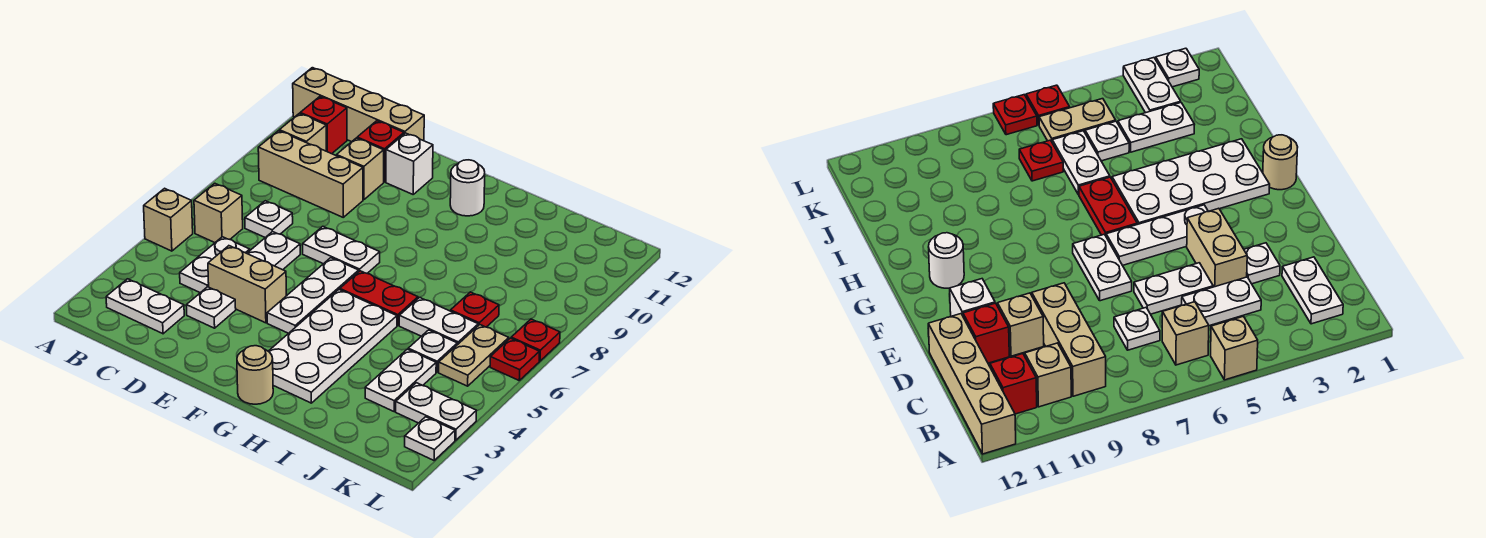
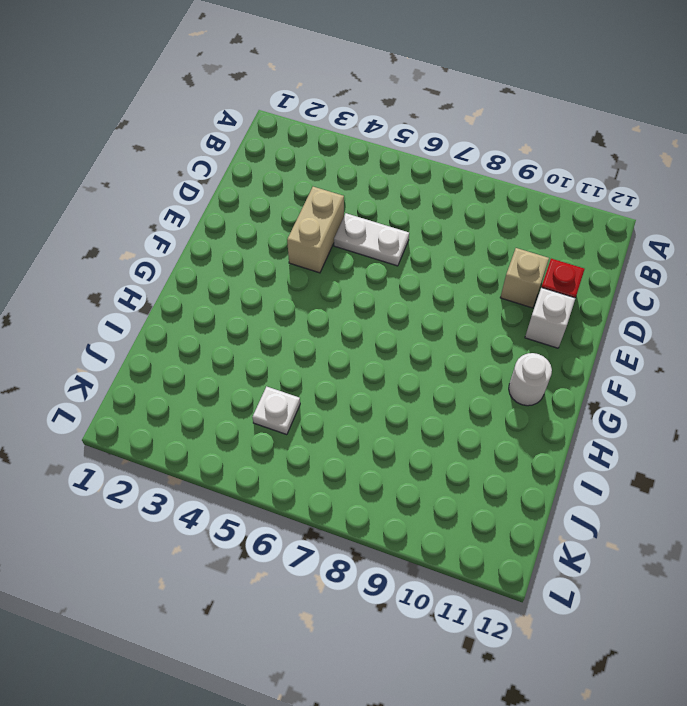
none -> tan 1x1 brick [144,188,193,251]
none -> tan 1x4 brick [293,68,424,142]
none -> white 1x2 plate [106,279,184,334]
none -> tan 1x1 brick [194,183,243,243]

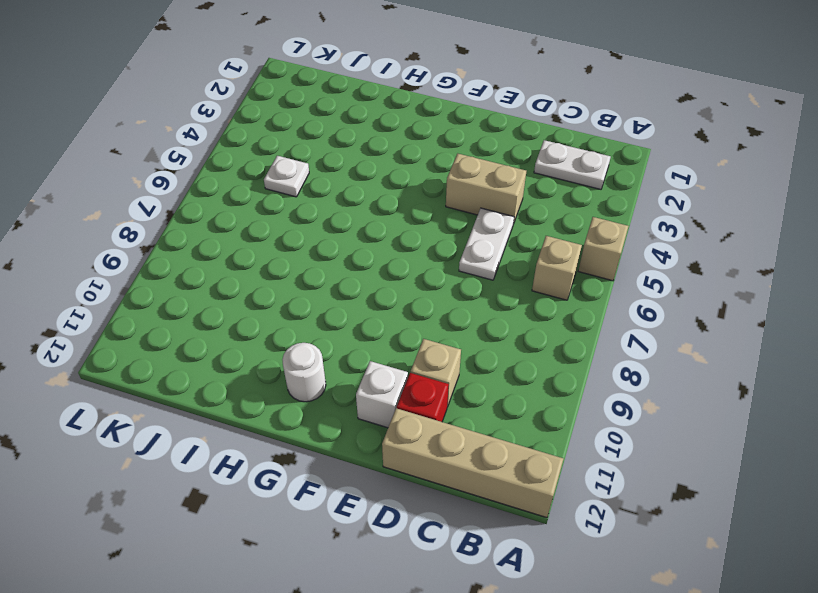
none -> tan 1x3 brick [258,131,363,217]
none -> tan 1x1 brick [279,113,326,151]
none -> red 1x1 brick [300,97,347,154]
none -> white 1x2 plate [180,237,250,293]

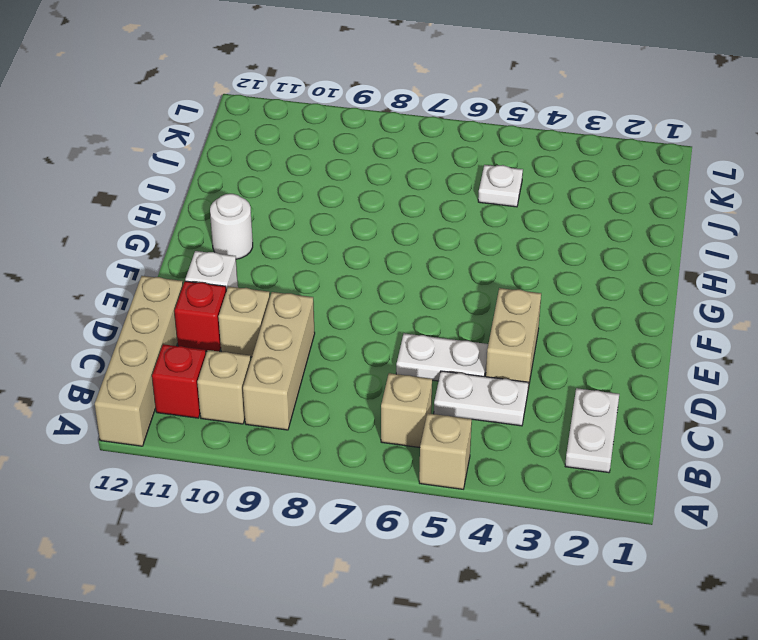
none -> white 1x1 plate [245,201,293,237]
none -> white 1x1 plate [186,287,236,328]
none -> white 1x2 plate [303,226,380,273]
none -> white 1x3 plate [267,258,359,333]

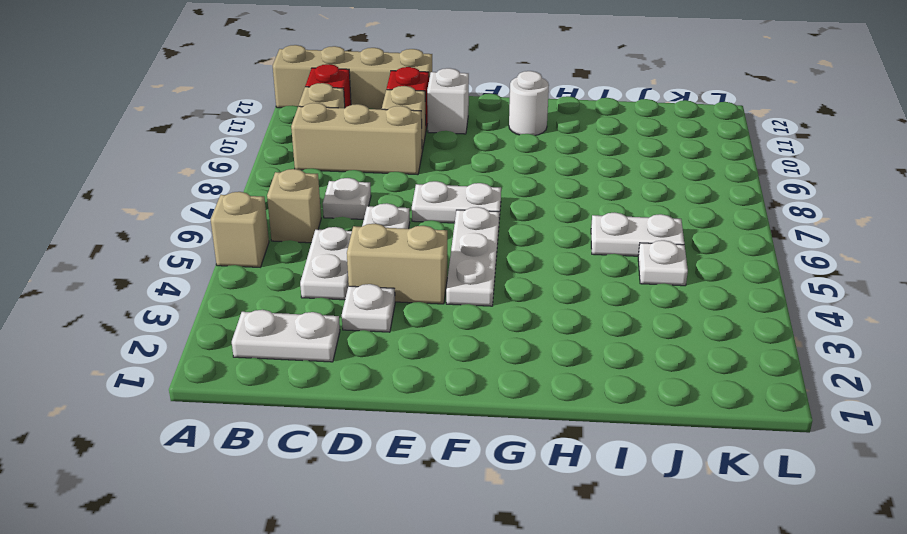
none -> tan 1x1 round brick [237,346,273,404]
none -> white 2x4 plate [268,290,397,403]
none -> red 1x2 plate [340,271,418,326]
none -> white 1x2 plate [365,349,436,411]

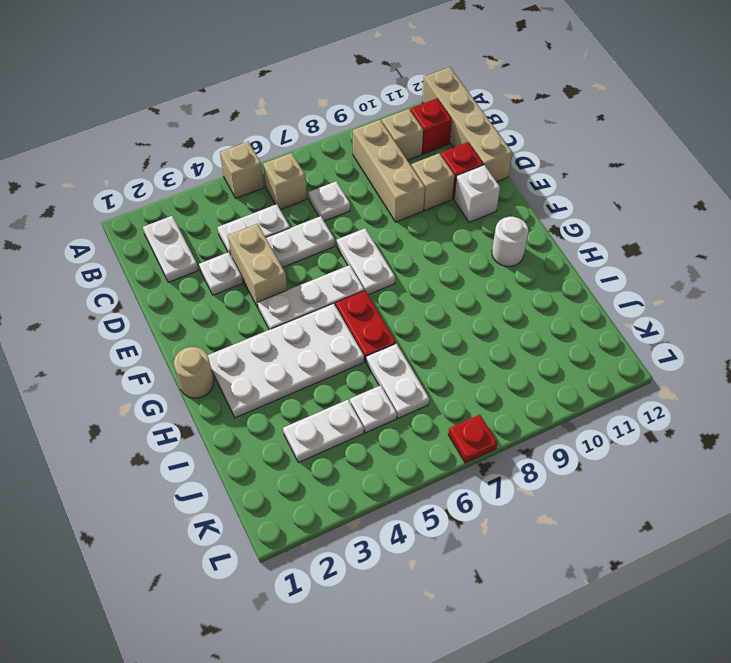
none -> red 1x1 plate [451,292,499,327]
none -> white 1x2 plate [396,383,476,440]
none -> tan 1x2 plate [439,325,509,386]
none -> white 1x1 plate [405,417,455,460]

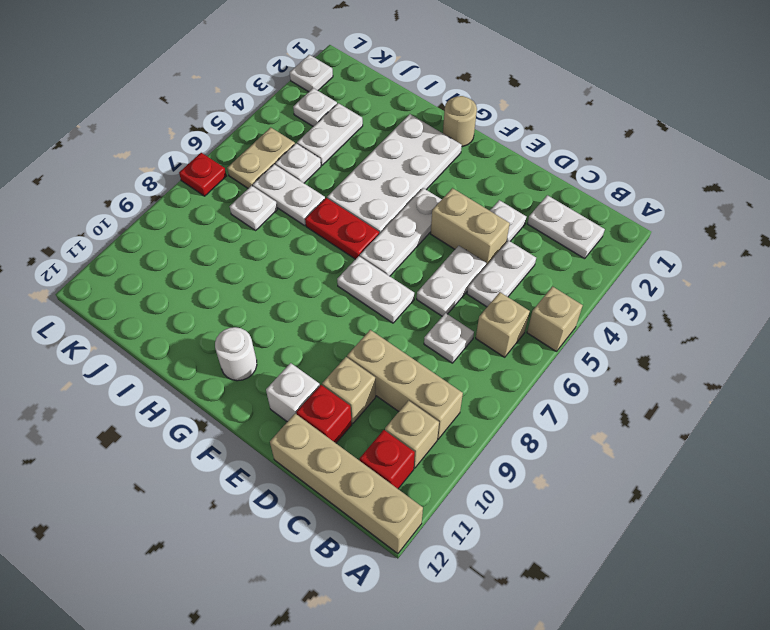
white 1x1 plate [230,185,277,230] -> red 1x1 plate [451,292,499,327]
white 1x1 plate [293,88,337,126] -> white 1x2 plate [396,383,476,440]
none -> red 1x1 plate [490,338,539,380]

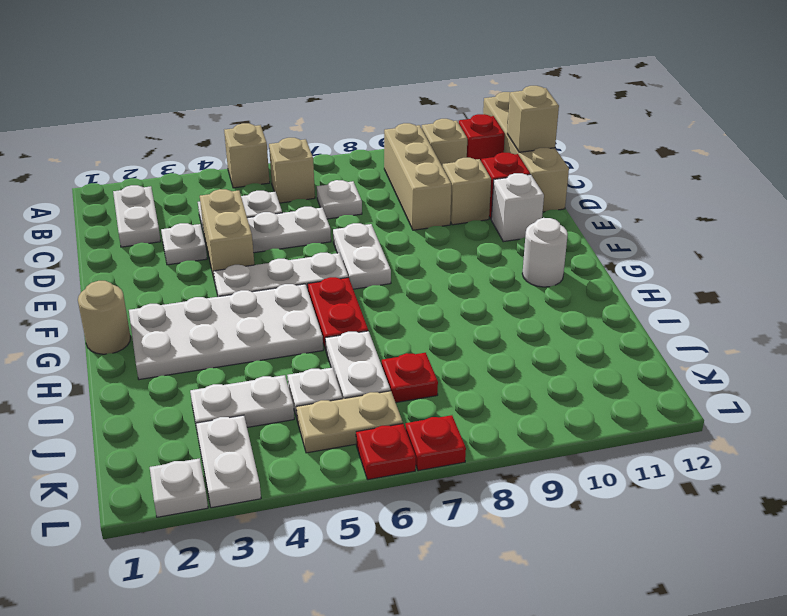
tan 1x1 brick [507,86,559,152] -> none

